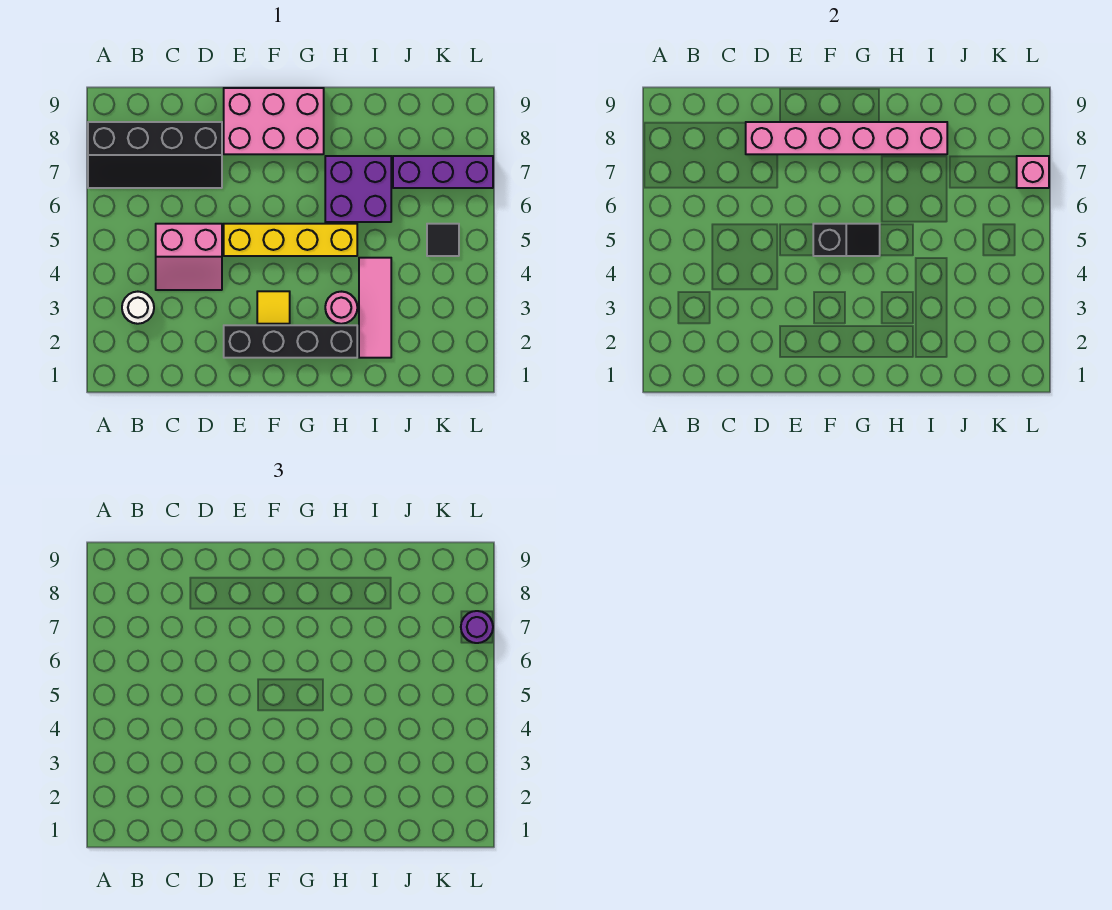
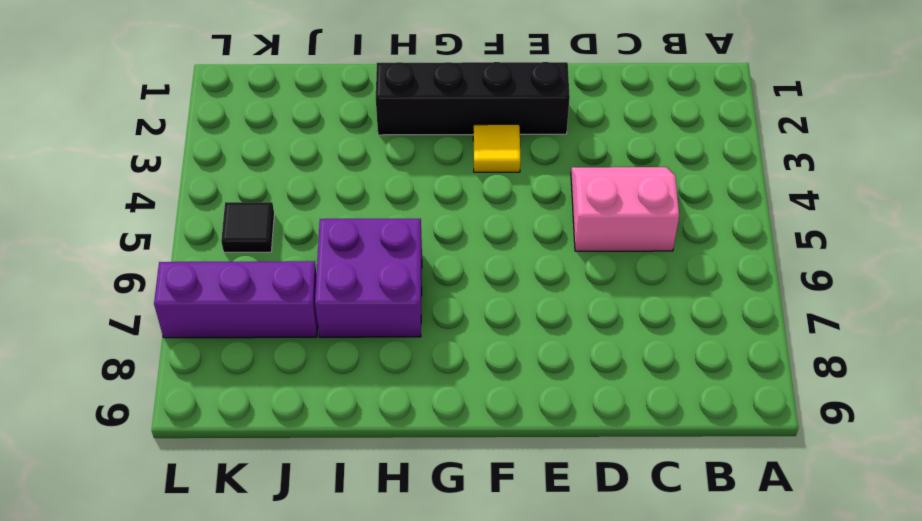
none -> black 2x4 slope [88,122,222,188]
none -> white 1x1 round brick [122,292,154,324]
none -> yellow 1x4 brick [224,224,357,256]

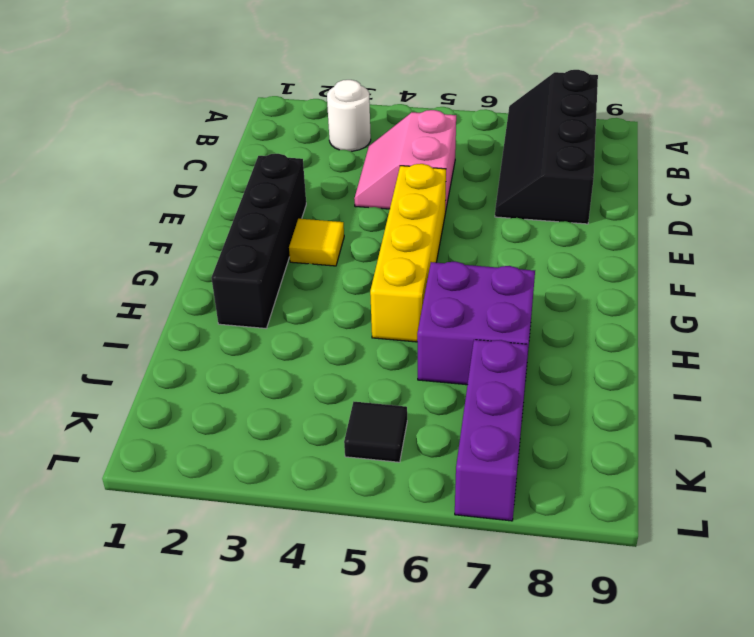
none -> pink 2x3 brick [224,88,324,154]
none -> pink 1x1 round brick [325,292,357,324]
none -> pink 1x3 tile [359,258,391,358]

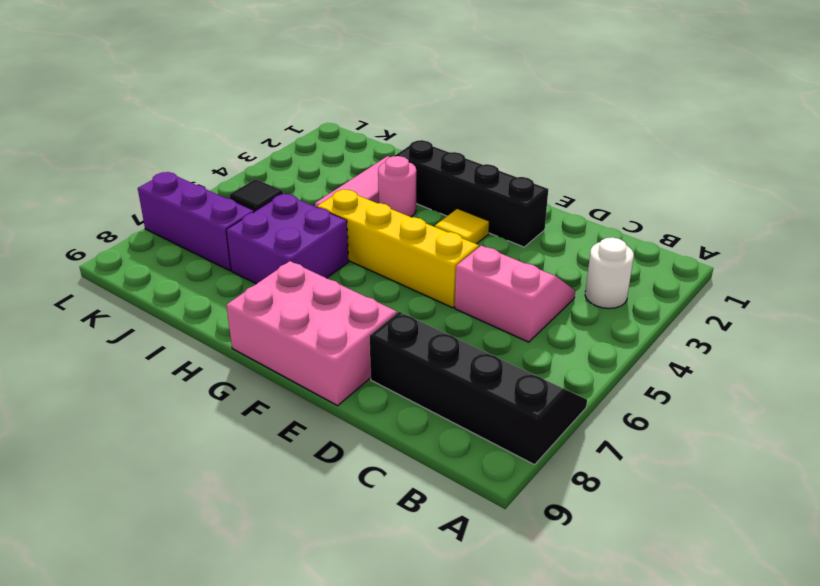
none -> pink 1x6 brick [746,122,947,154]
none -> black 1x2 slope [813,224,880,256]
none -> pink 1x1 brick [1017,156,1049,188]

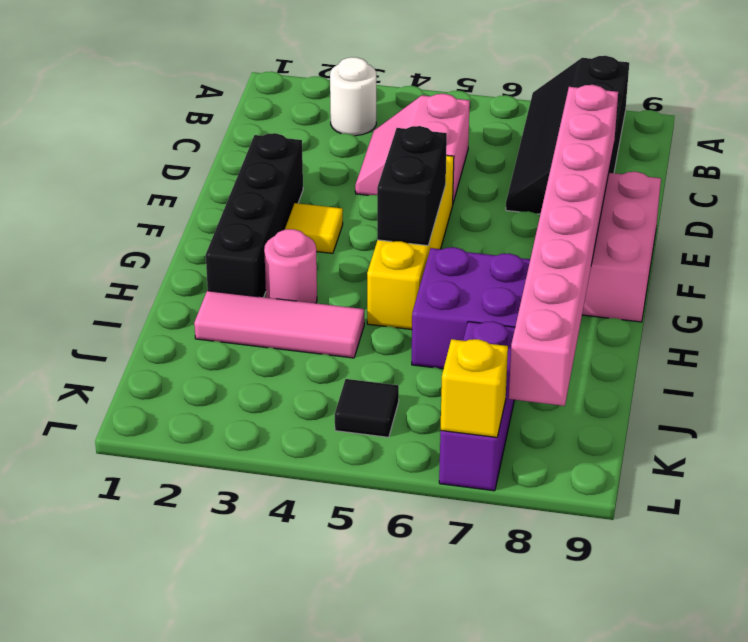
pink 1x8 brick [509,85,618,406] -> pink 1x6 brick [746,122,947,154]
black 1x2 brick [377,126,447,246] -> black 1x2 slope [813,224,880,256]
yellow 1x1 brick [440,339,508,437] -> pink 1x1 brick [1017,156,1049,188]
none -> purple 1x1 round brick [461,611,493,643]

